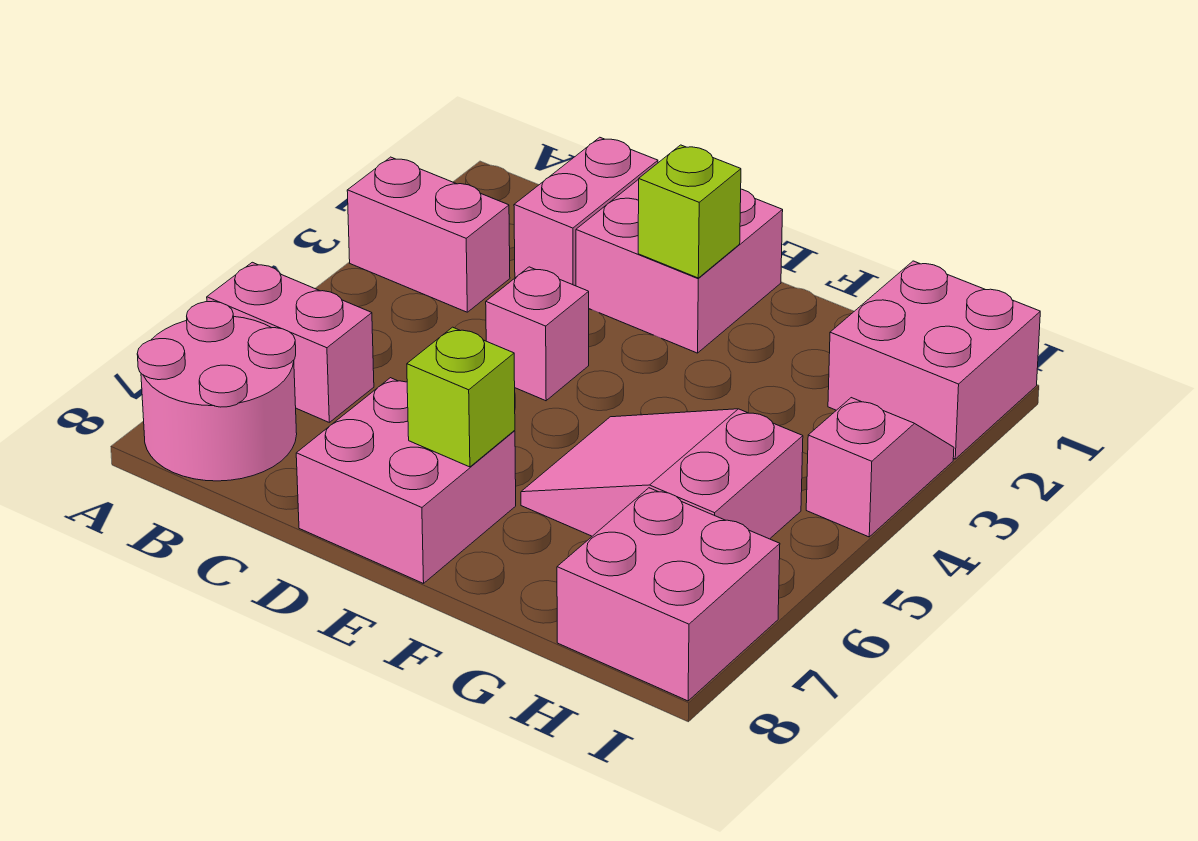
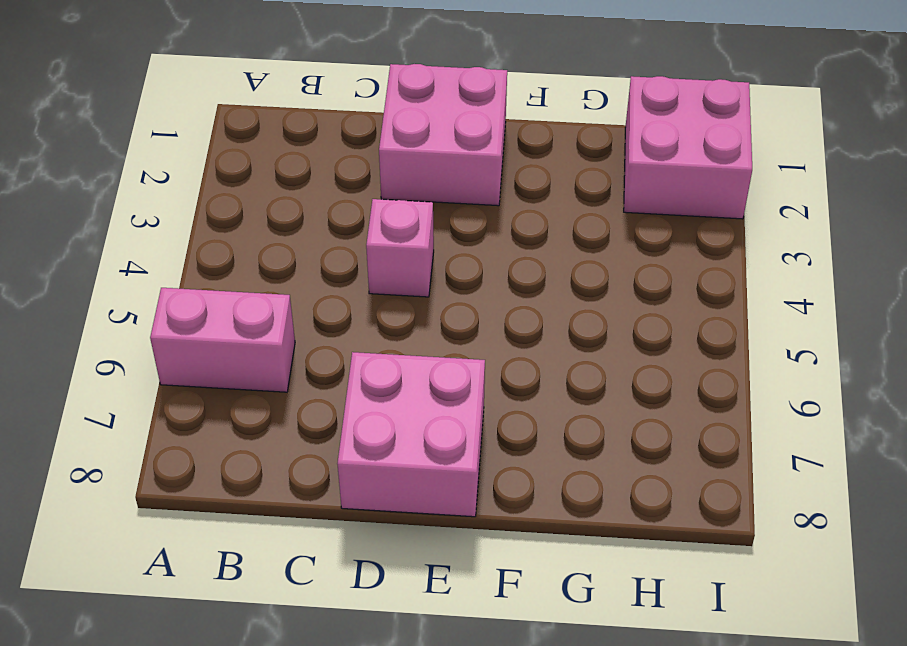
none -> pink 1x2 brick [347,157,510,312]
none -> pink 2x2 round brick [137,301,297,481]
none -> pink 1x2 brick [514,137,658,286]

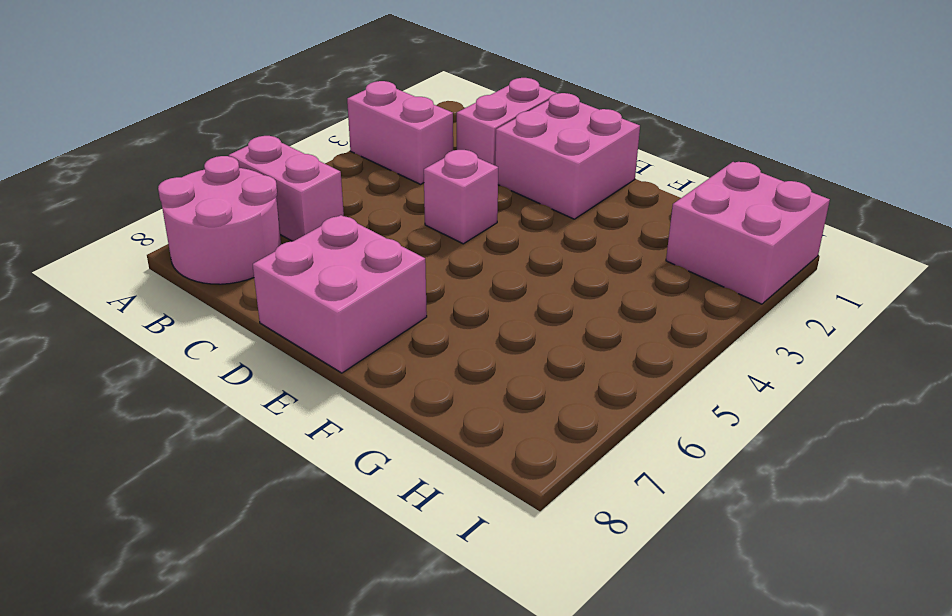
none -> pink 2x3 slope [521,409,803,539]
none -> pink 2x2 brick [557,488,780,701]
none -> pink 1x2 slope [806,398,954,537]

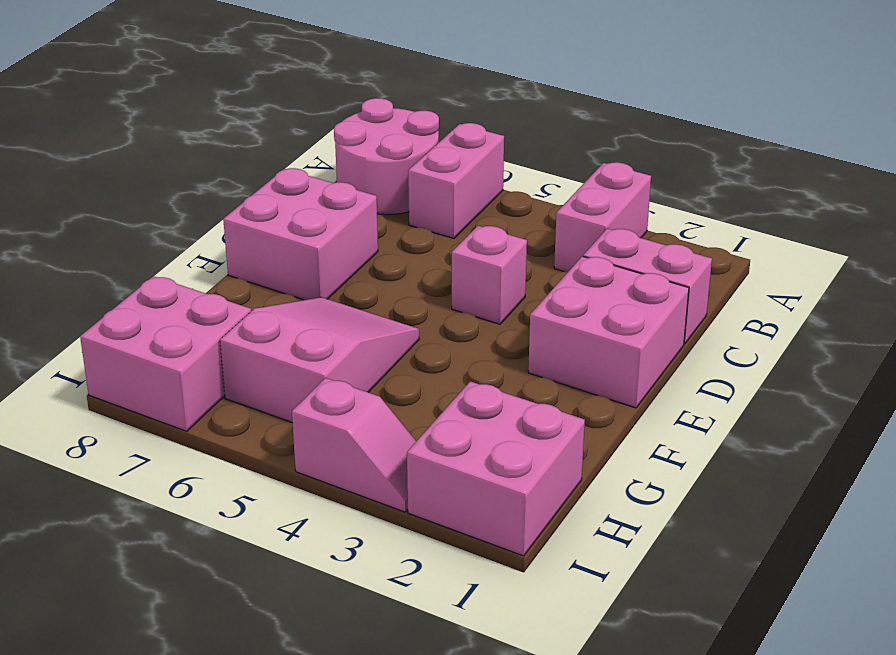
none -> lime 1x1 brick [638,145,741,278]
none -> lime 1x1 brick [407,327,515,467]

